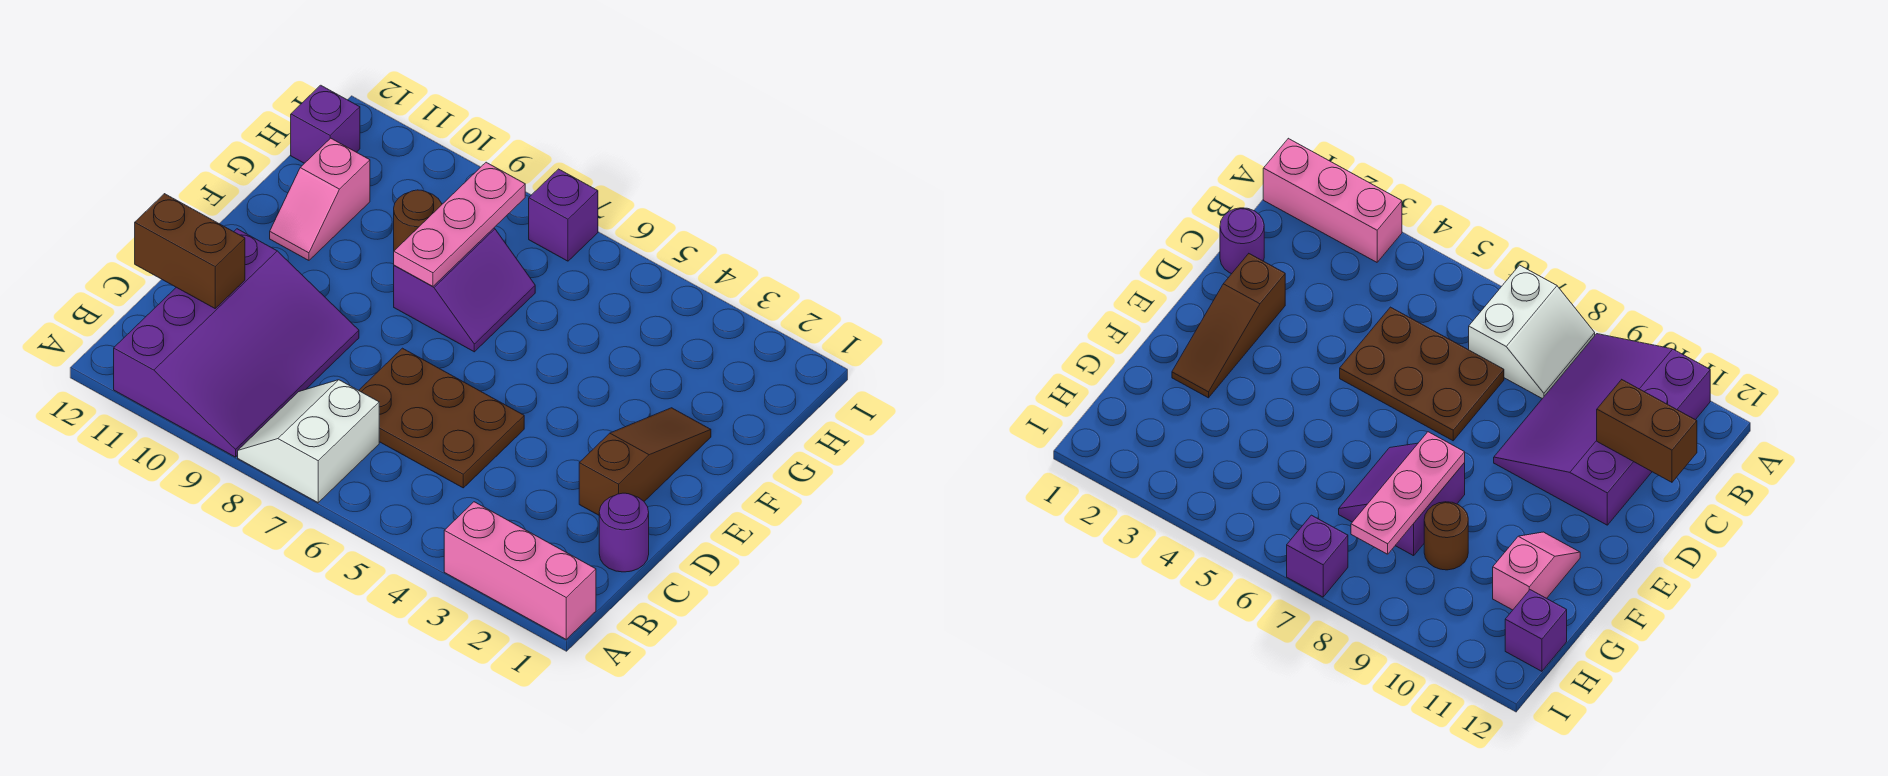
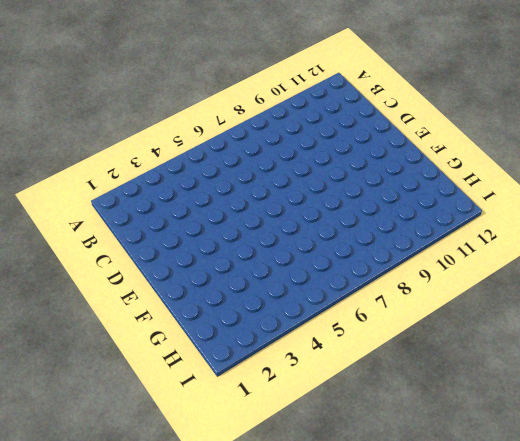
none -> pink 1x3 brick [444,502,596,639]
none -> white 2x2 slope [238,380,379,503]
none -> purple 3x4 slope [114,229,359,457]

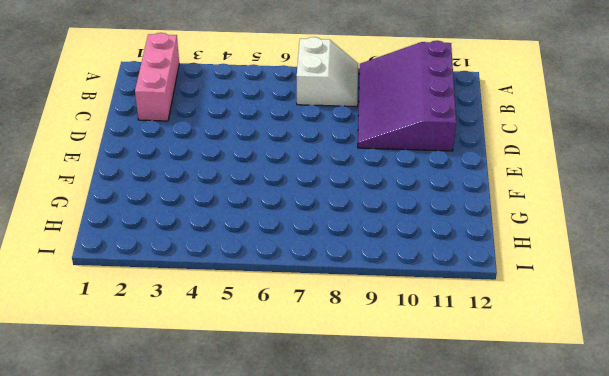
pink 1x3 brick [135,33,179,121] -> pink 1x3 brick turned to [444,502,596,639]
none -> purple 1x1 round brick [599,493,649,572]
none -> brown 2x3 plate [359,348,524,488]
none -> brown 1x3 slope [579,408,711,515]

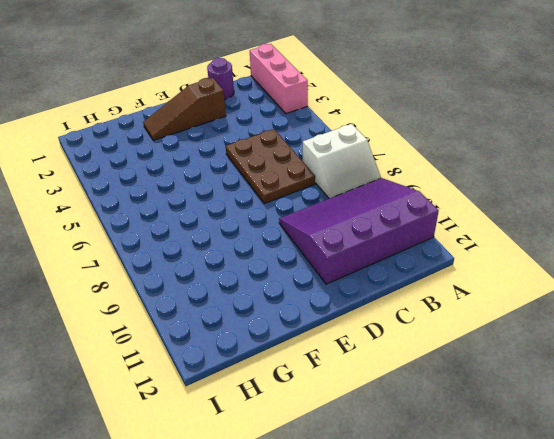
none -> purple 2x2 slope [394,228,535,352]
none -> pink 1x2 slope [270,138,370,260]
none -> brown 1x1 round brick [394,190,442,251]

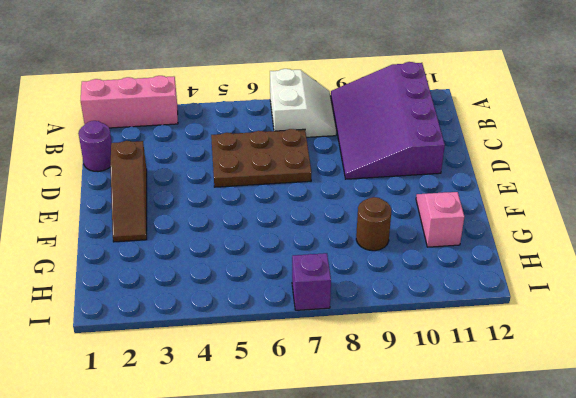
none -> purple 2x2 slope [394,228,535,352]
none -> purple 1x1 brick [291,85,360,163]
none -> brown 1x2 brick [135,194,245,308]

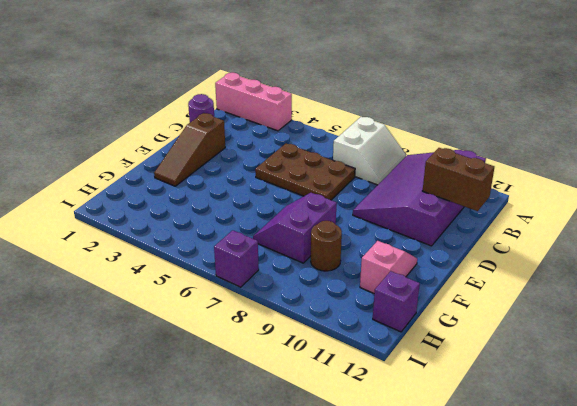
none -> pink 1x3 plate [394,162,525,287]

